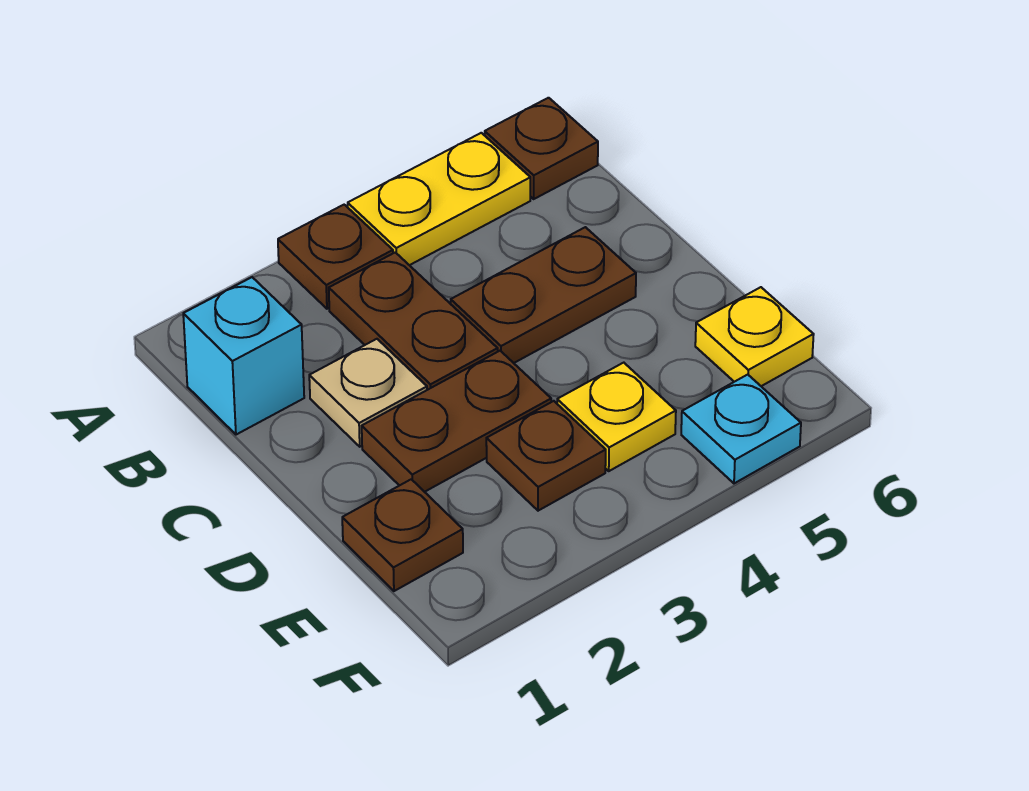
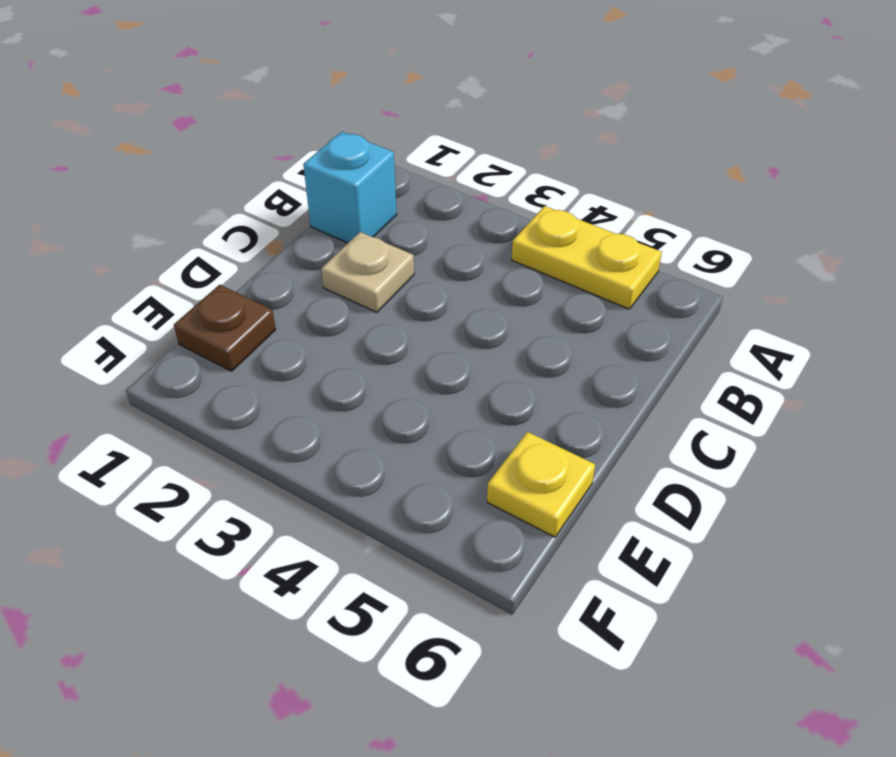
none -> brown 1x1 plate [278,205,393,309]
none -> brown 1x1 plate [485,98,598,199]
none -> brown 1x2 plate [329,252,498,390]

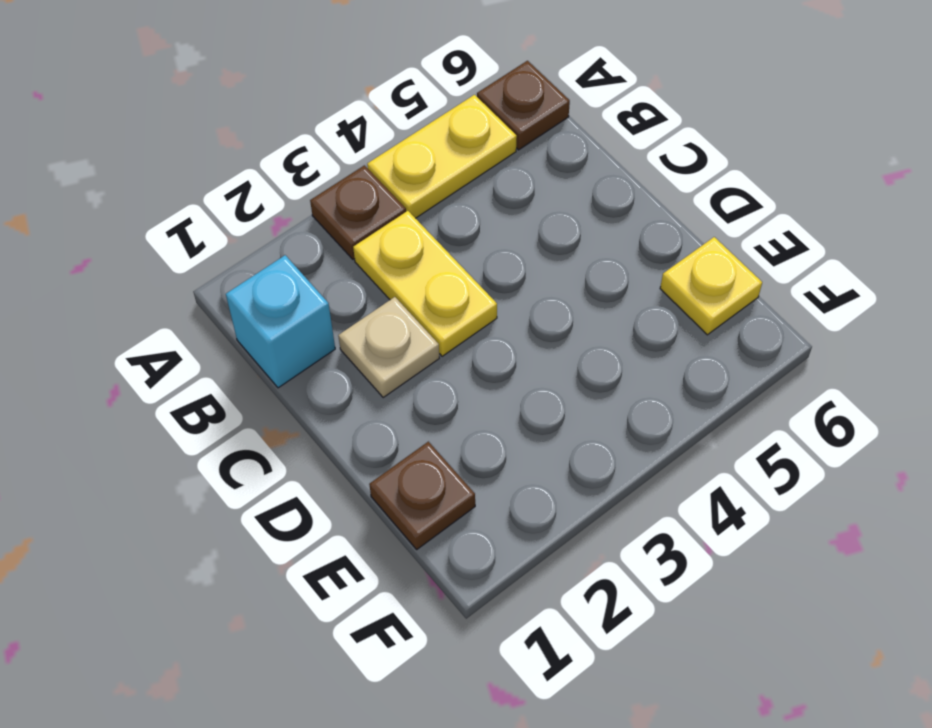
yellow 1x2 plate [353,211,497,356] -> brown 1x2 plate [329,252,498,390]
none -> brown 1x2 plate [451,227,636,363]
none -> brown 1x2 plate [362,351,551,492]
none -> brown 1x1 plate [486,401,606,511]

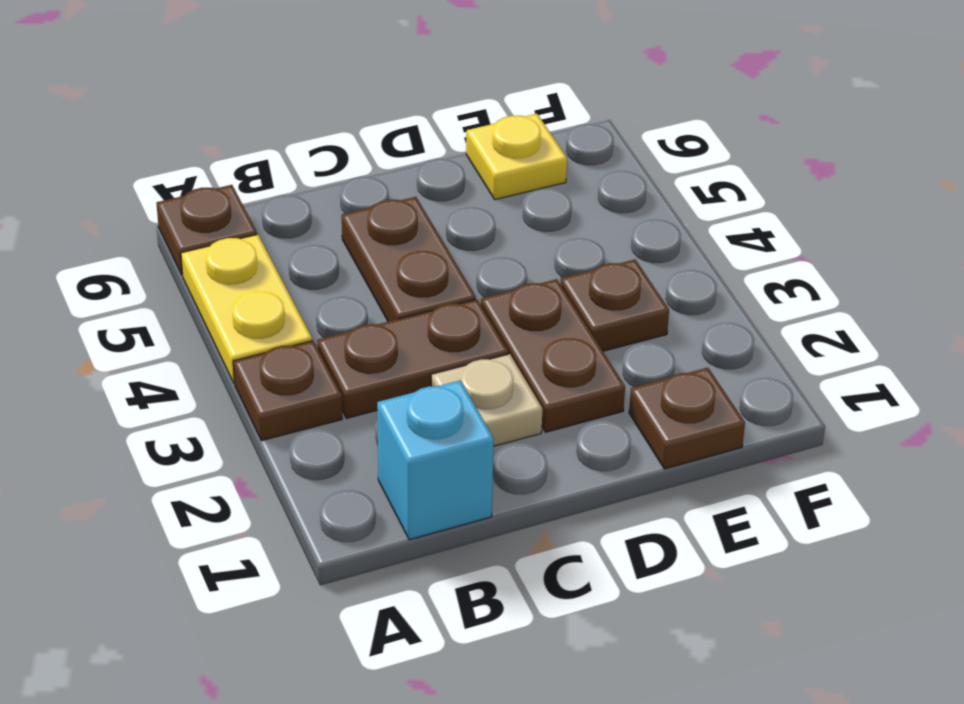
none -> yellow 1x1 plate [557,363,676,471]
none -> cyan 1x1 plate [681,375,801,483]

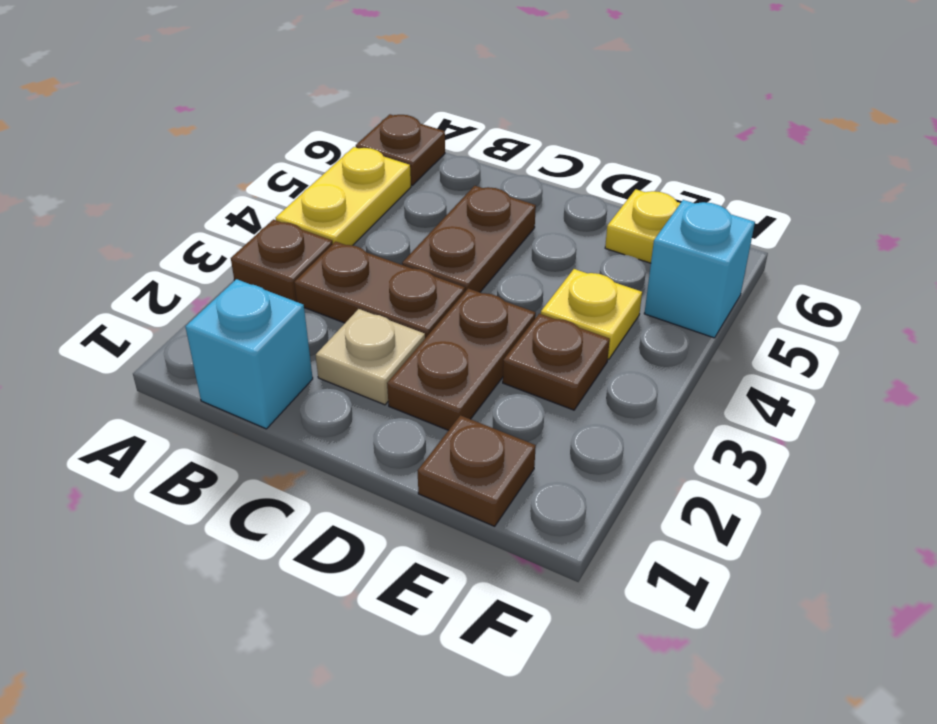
cyan 1x1 brick [644,200,755,338] -> cyan 1x1 plate [681,375,801,483]

